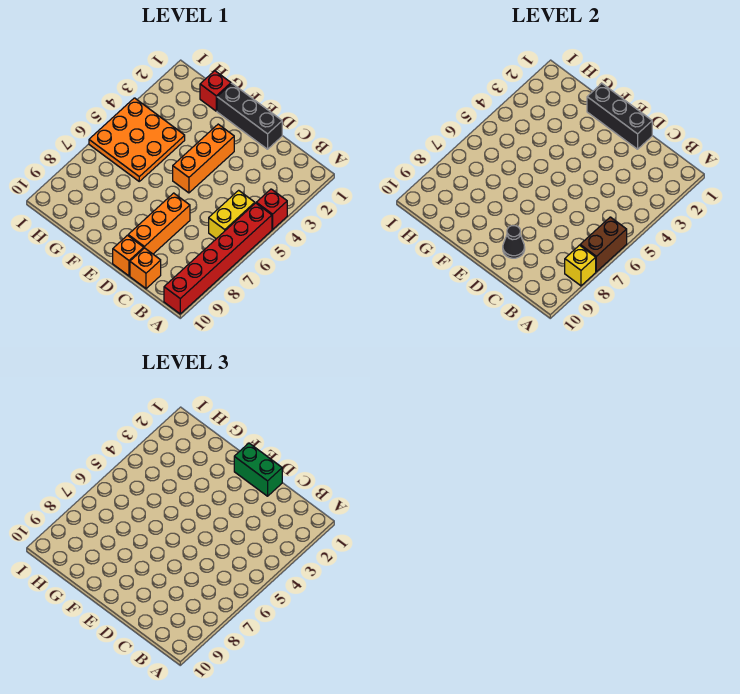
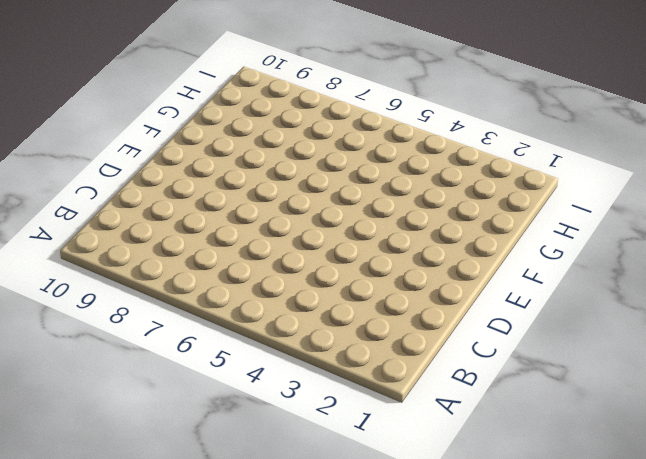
none -> red 1x1 brick [256,189,287,229]
none -> red 1x6 brick [164,203,272,314]
none -> yellow 1x2 brick [209,190,255,239]

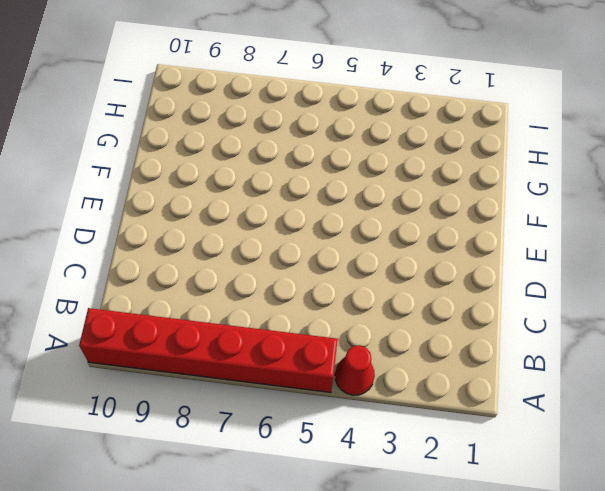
red 1x1 cone [335,345,375,395] -> red 1x1 brick [256,189,287,229]
none -> yellow 1x2 brick [209,190,255,239]
none -> orange 1x1 brick [130,248,161,289]
none -> black 1x3 brick [217,83,282,149]

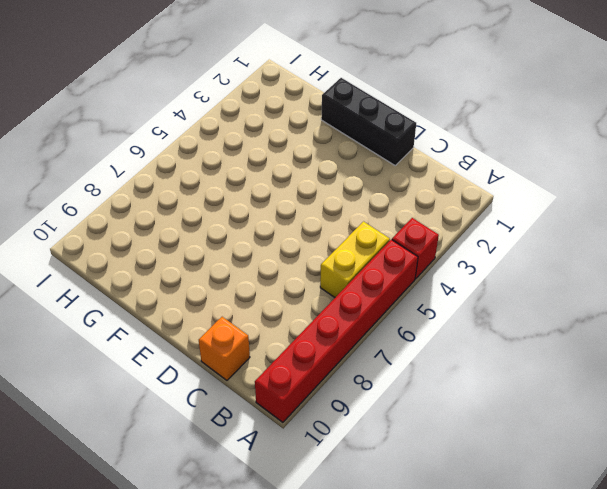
none -> orange 1x3 brick [128,193,190,254]
none -> orange 1x1 brick [113,235,144,276]
none -> orange 1x3 brick [173,124,234,193]

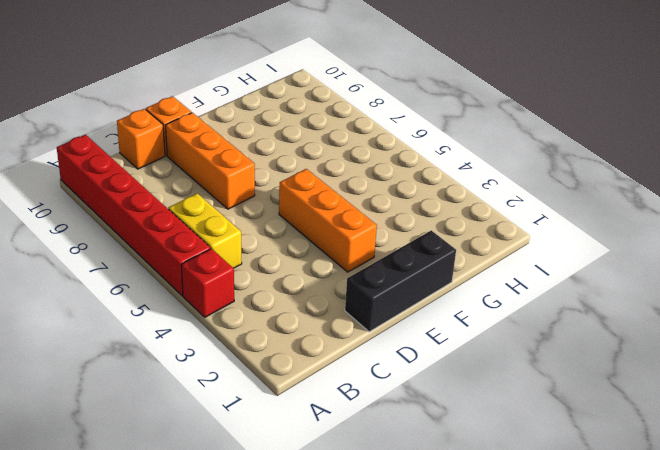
none -> red 1x1 brick [200,71,231,111]
none -> orange 3x3 plate [89,98,185,181]
none -> brown 1x2 brick [580,217,627,272]

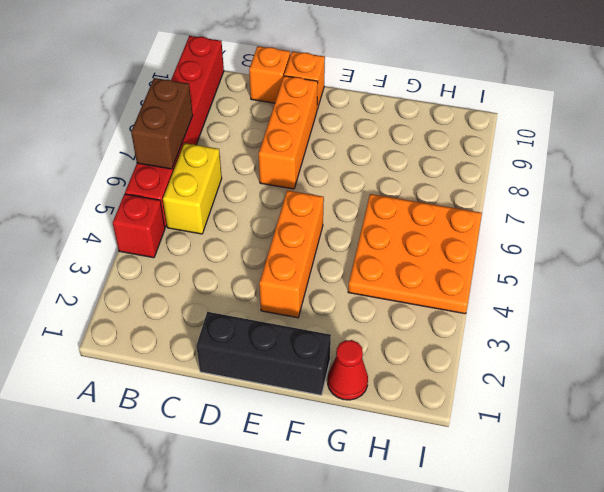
red 1x1 cone [328,340,368,400] -> red 1x1 brick [200,71,231,111]
none -> yellow 1x1 brick [565,245,596,286]
none -> black 1x3 brick [587,83,652,149]
none -> black 1x1 cone [503,226,525,258]

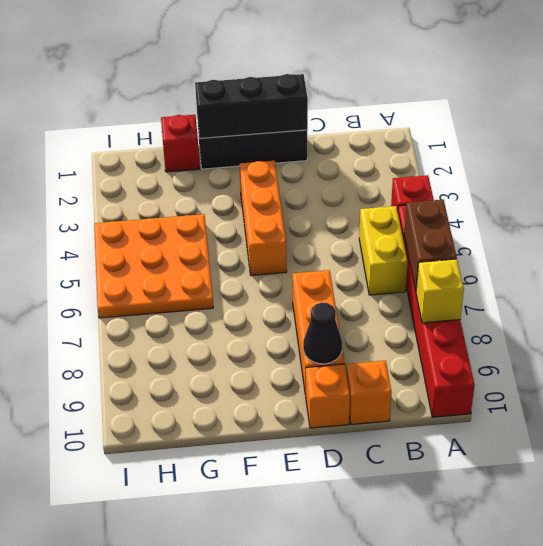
none -> green 1x2 brick [234,443,282,496]

